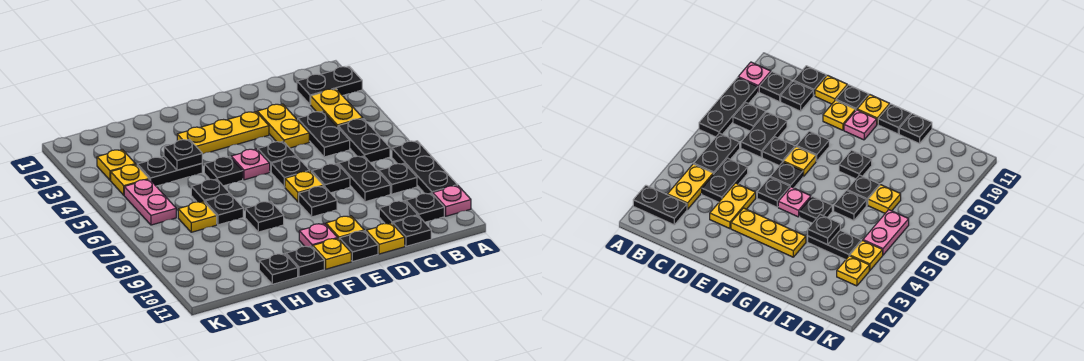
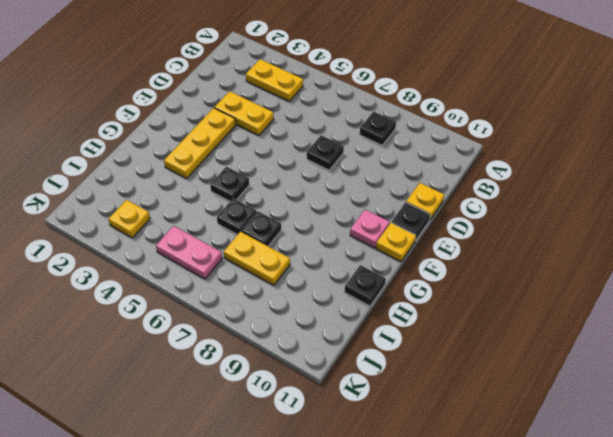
yellow 1x2 plate [224,232,290,285] -> yellow 1x1 plate [178,202,217,232]
none -> black 1x2 plate [297,66,362,105]
none -> black 1x3 plate [392,141,457,194]
none -> pink 1x1 plate [433,185,471,216]
none -> black 1x2 plate [338,119,390,163]

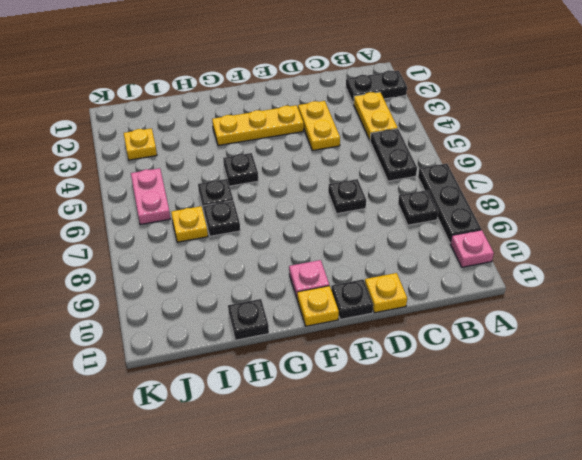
none -> black 1x1 plate [406,193,444,222]
none -> black 1x2 plate [298,111,350,157]
none -> black 1x2 plate [338,156,390,202]
none -> black 1x1 plate [379,201,418,224]

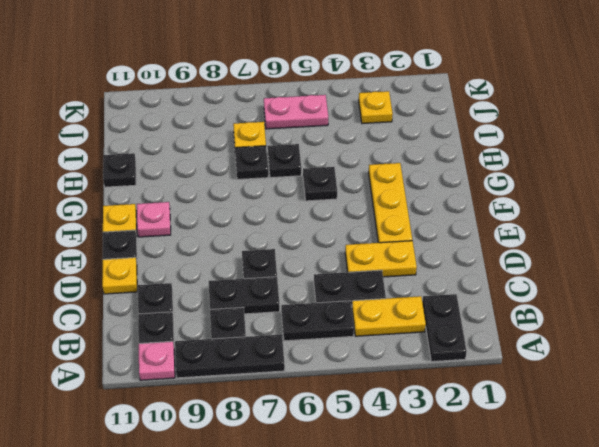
none -> black 1x1 plate [393,216,431,246]
none -> black 1x1 plate [258,141,296,172]
none -> black 1x1 plate [271,156,310,187]
none -> yellow 1x1 plate [285,171,323,202]

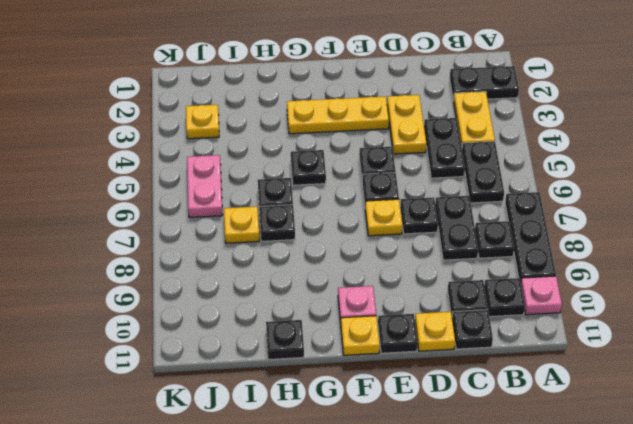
none -> black 1x1 plate [299,186,337,217]
none -> yellow 1x1 plate [326,216,364,239]
none -> pink 1x1 plate [231,149,270,180]
none -> black 1x1 plate [245,201,284,232]

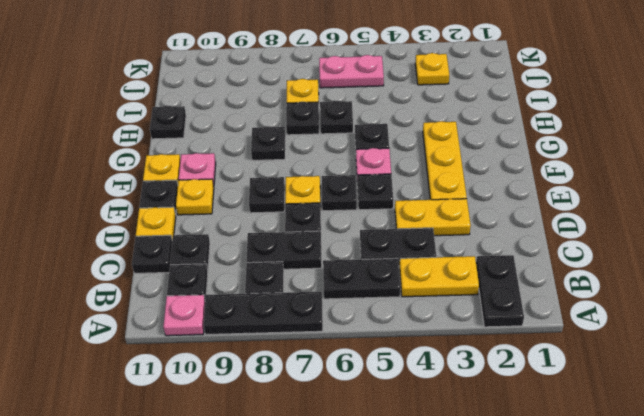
none -> black 1x1 plate [286,246,324,277]
none -> black 1x2 plate [137,157,202,186]
none -> yellow 1x1 plate [111,164,149,195]
none -> black 1x1 plate [164,139,202,170]

